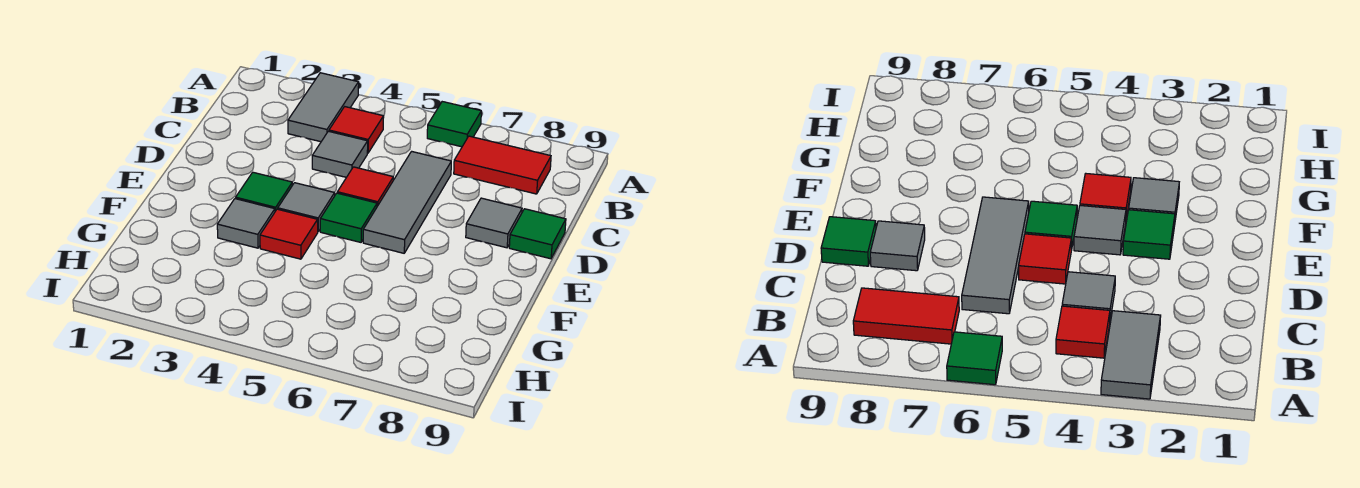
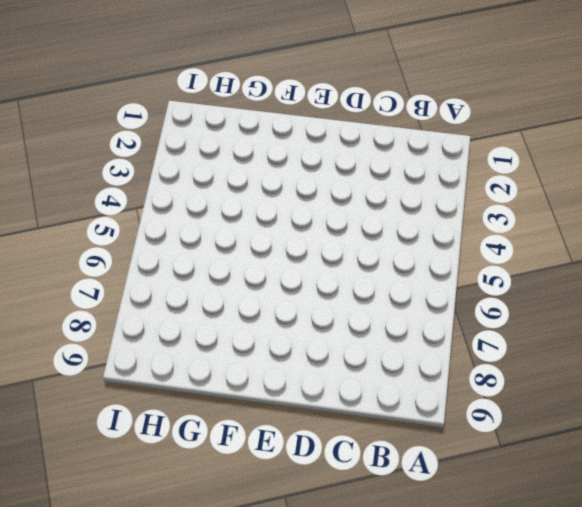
none -> grey 1x2 tile [288,73,359,142]
none -> green 1x1 tile [427,102,481,147]
none -> red 1x1 tile [329,107,384,153]

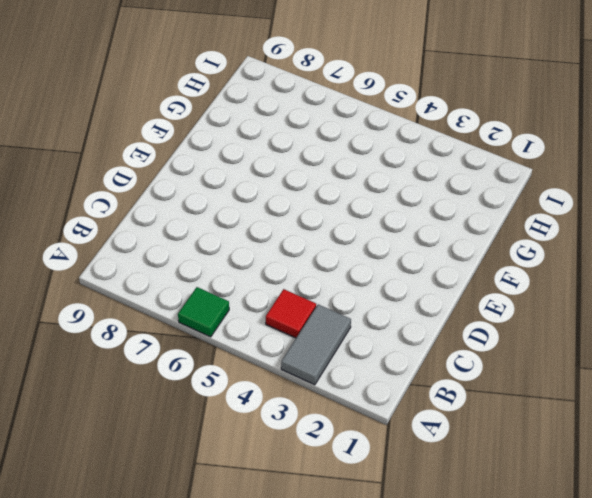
none -> red 1x2 tile [454,136,551,194]
none -> grey 1x1 tile [312,131,368,177]
none -> grey 1x3 tile [363,151,451,253]

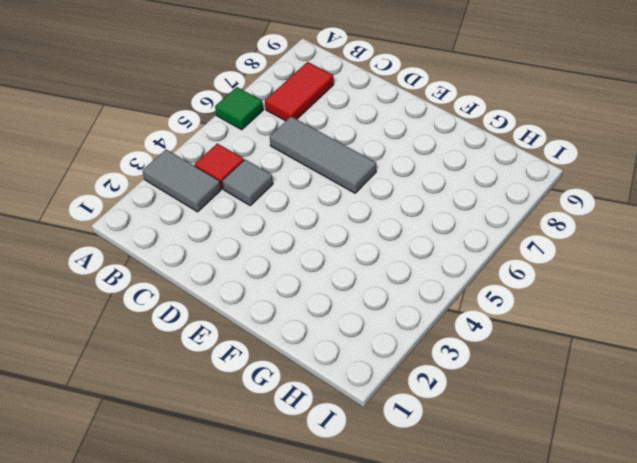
none -> red 1x1 tile [337,167,393,206]
none -> grey 1x1 tile [466,198,522,248]
none -> green 1x1 tile [509,209,566,259]

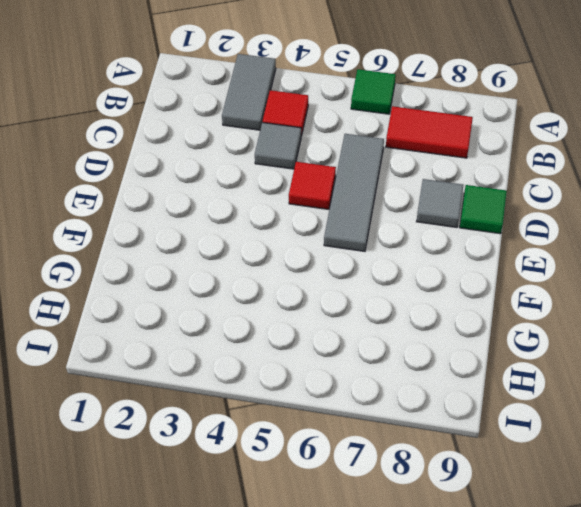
none -> green 1x1 tile [236,172,292,211]
none -> grey 1x1 tile [278,183,335,231]
none -> green 1x1 tile [320,193,377,242]

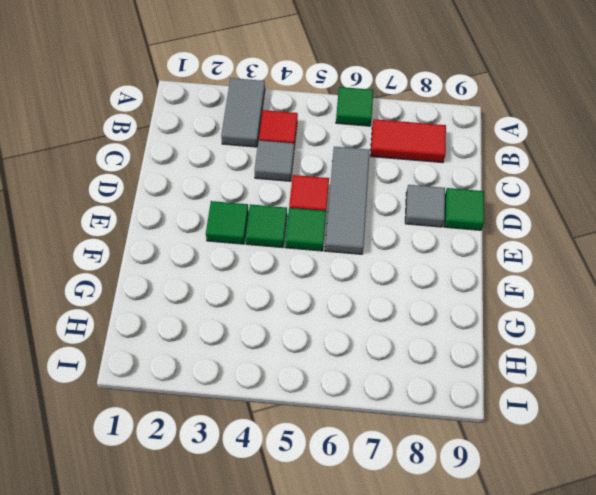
green 1x1 tile [246,204,287,248] -> grey 1x1 tile [278,183,335,231]
none -> grey 1x1 tile [217,199,275,248]
none -> red 1x1 tile [260,209,318,259]

